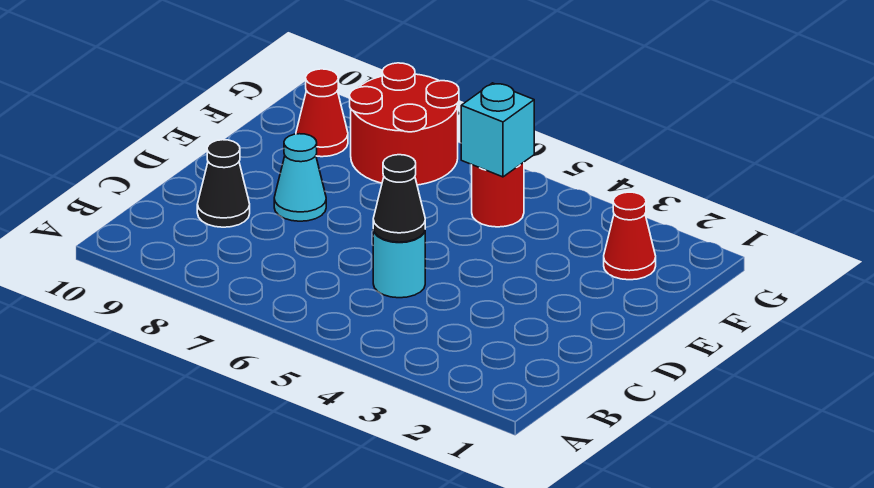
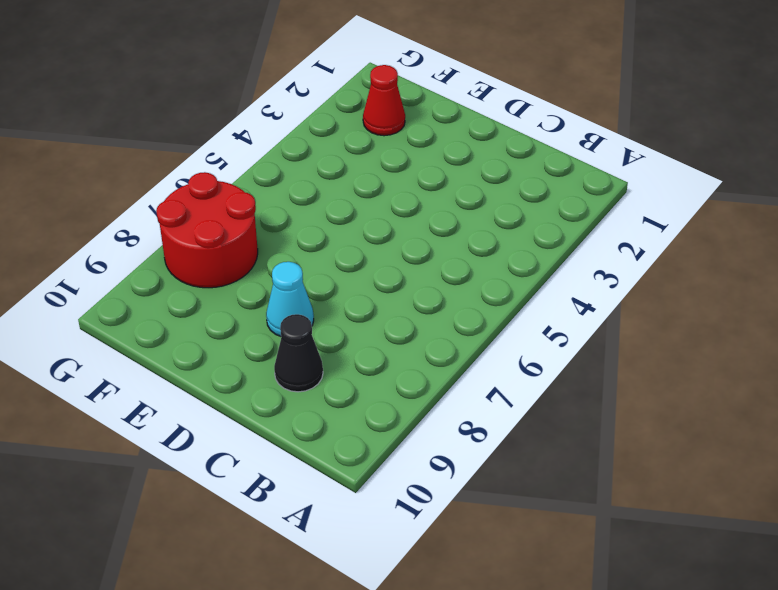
none -> cyan 1x1 round brick [373,230,425,298]
none -> red 1x1 round brick [472,162,524,227]

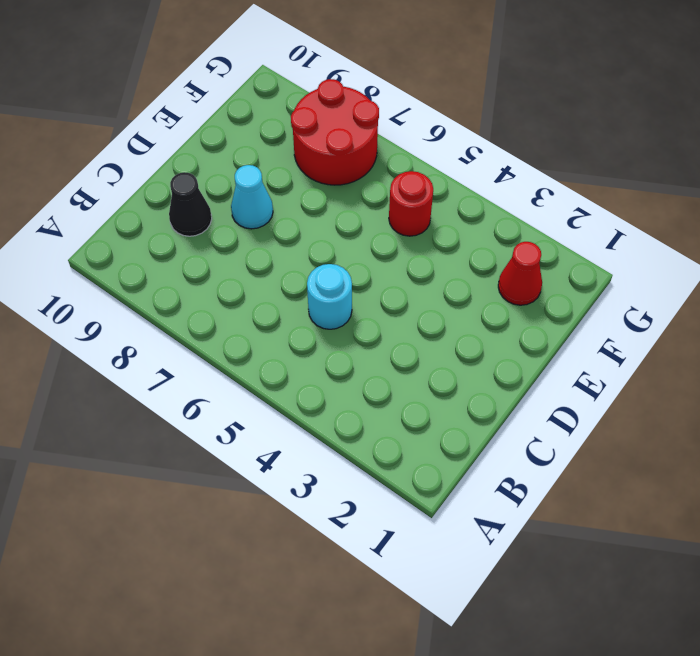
none -> red 1x1 cone [296,69,348,157]
none -> black 1x1 cone [373,155,425,242]

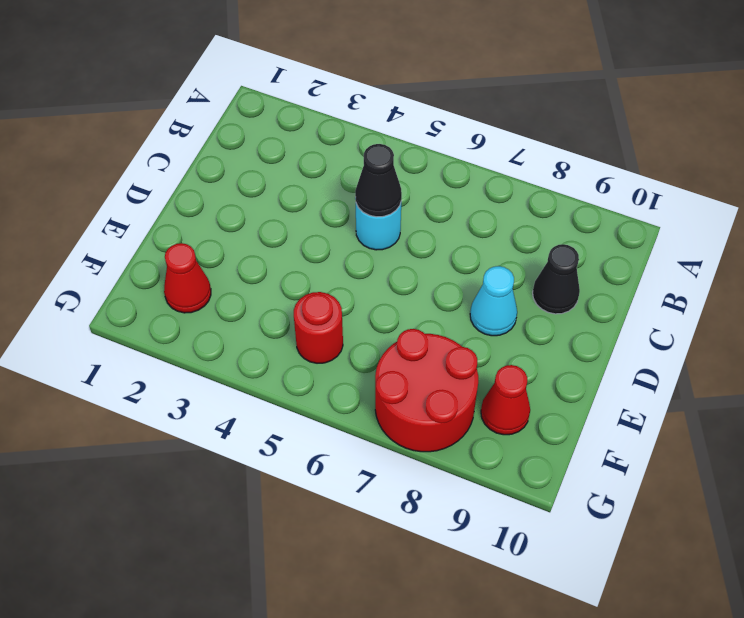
none -> cyan 1x1 brick [461,83,534,177]

